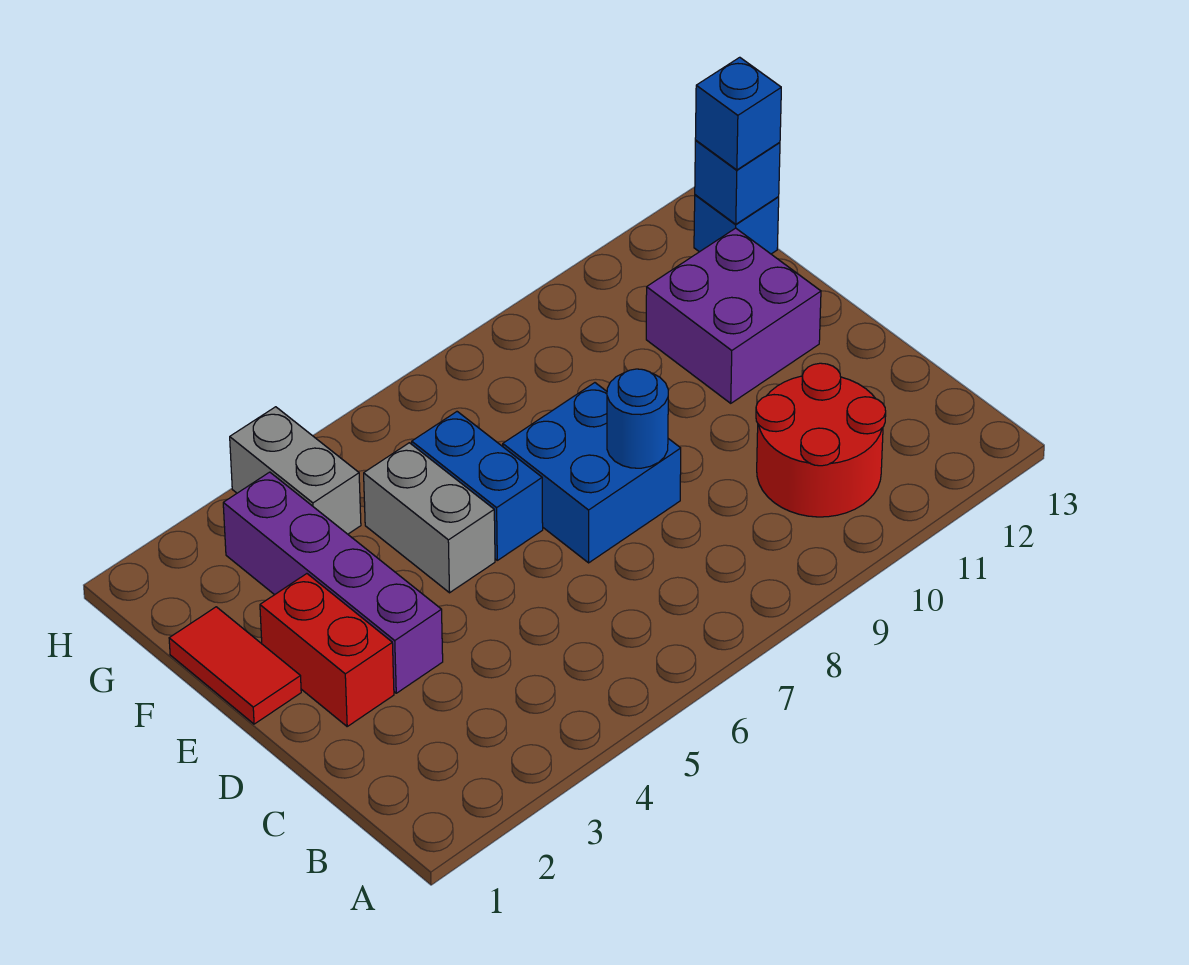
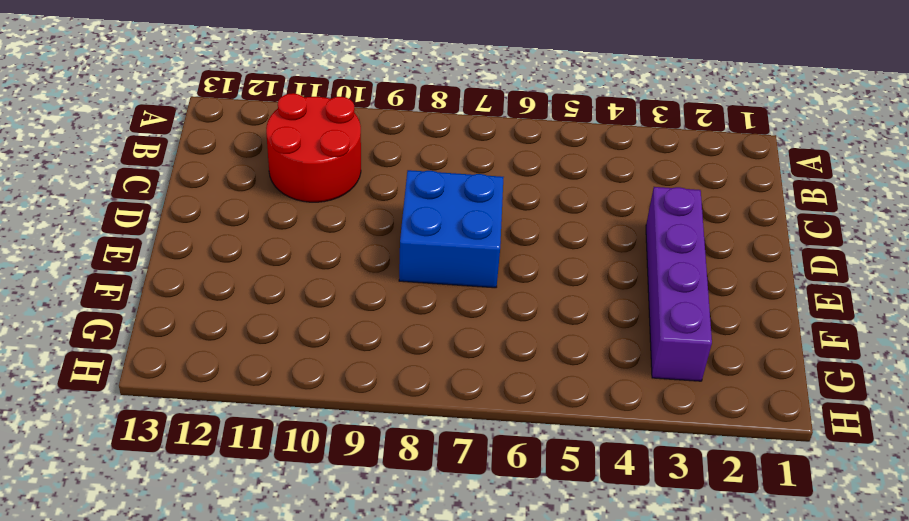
none -> red 1x2 brick [260,574,394,726]
none -> red 1x2 tile [169,607,301,724]
none -> grey 1x2 brick [364,443,495,593]

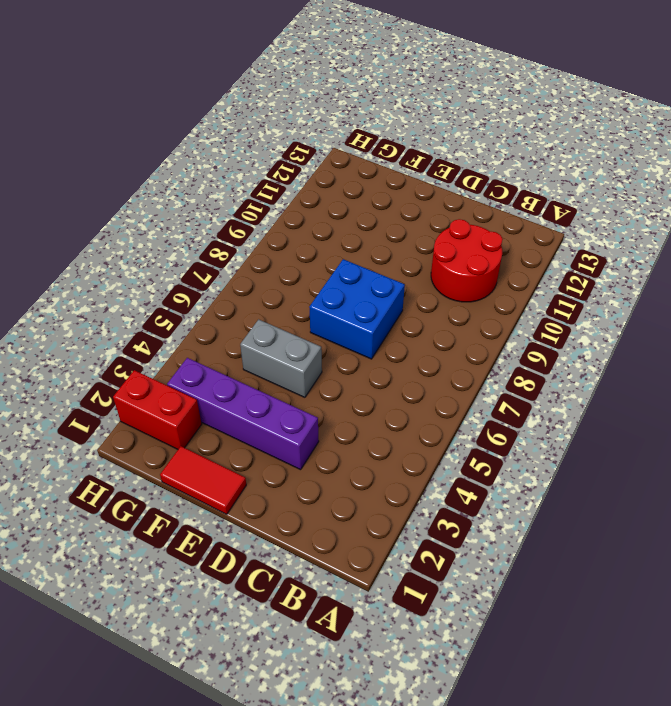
red 1x2 brick [113,370,202,449] -> red 1x2 brick moved to [260,574,394,726]
none -> blue 1x2 brick [412,412,543,560]
none -> purple 2x2 brick [646,228,821,403]
none -> grey 1x2 brick [230,407,361,534]

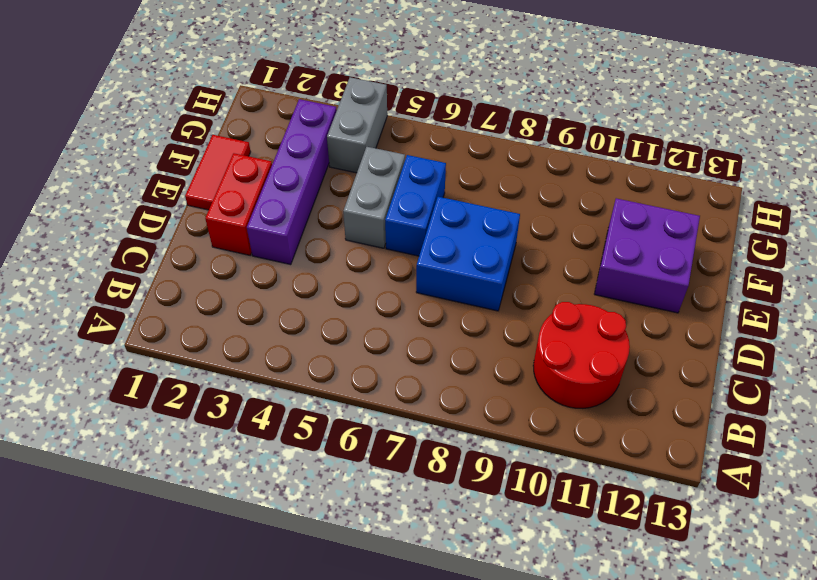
none -> blue 1x1 brick [694,195,779,254]
none -> blue 1x1 round brick [607,369,668,468]
none -> blue 1x1 brick [695,141,780,224]

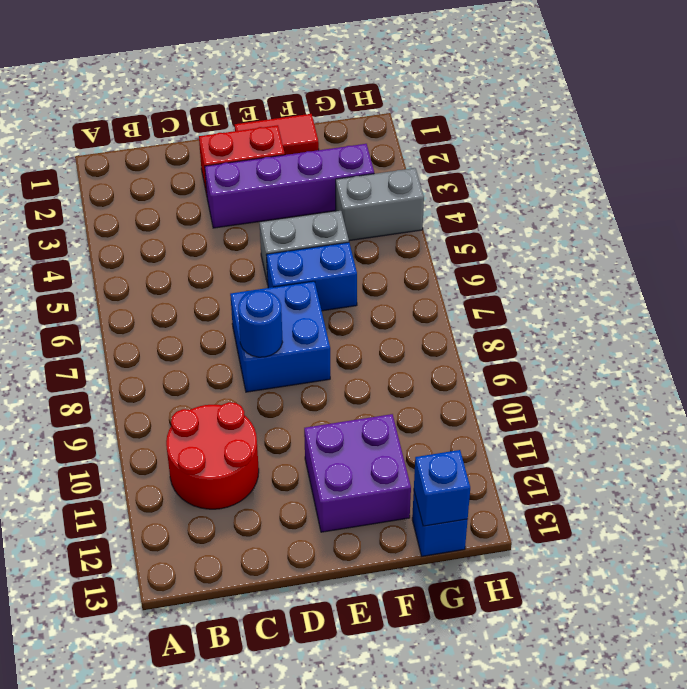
none -> blue 1x1 brick [695,57,781,170]

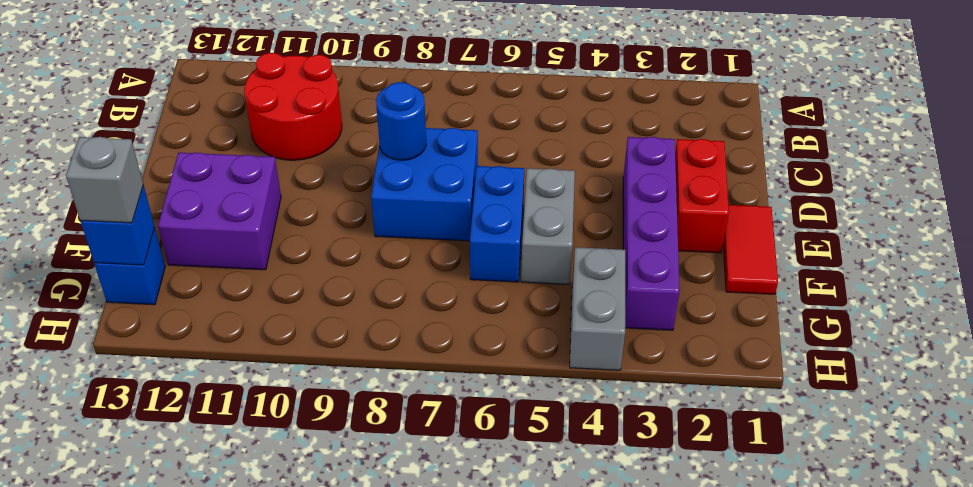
grey 1x1 brick [66,137,143,223] -> blue 1x1 brick [695,57,781,170]

